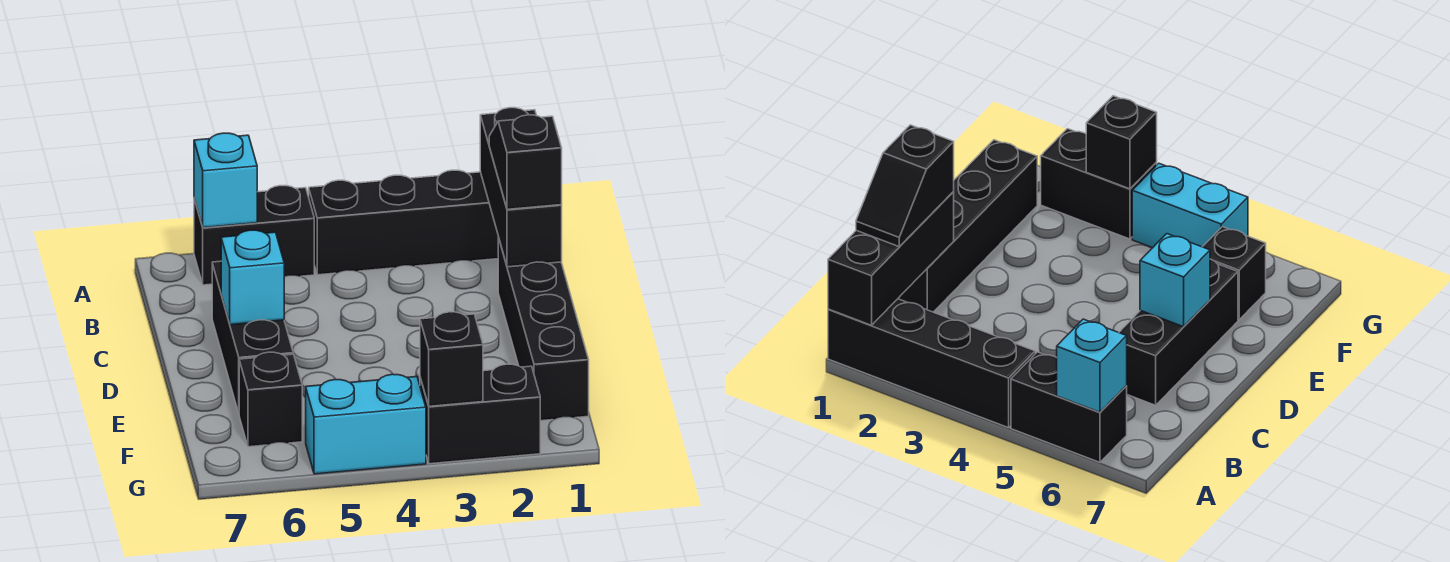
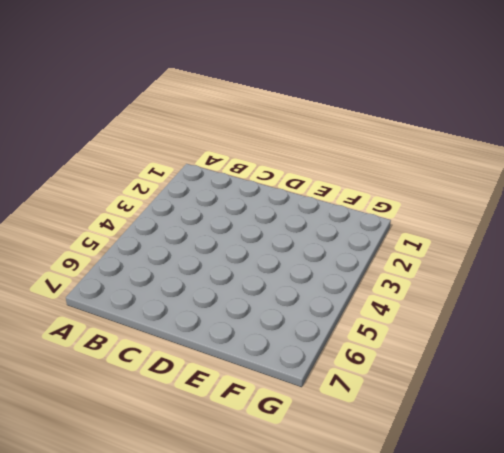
none -> black 1x4 brick [309,170,499,275]
none -> black 1x2 brick [194,186,314,285]
none -> black 1x4 brick [498,237,589,421]

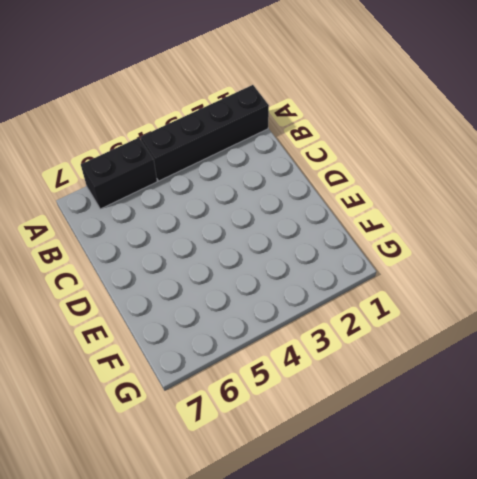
none -> black 1x4 brick [498,237,589,421]
none -> black 1x3 brick [212,261,293,413]
none -> black 1x1 brick [239,352,302,447]

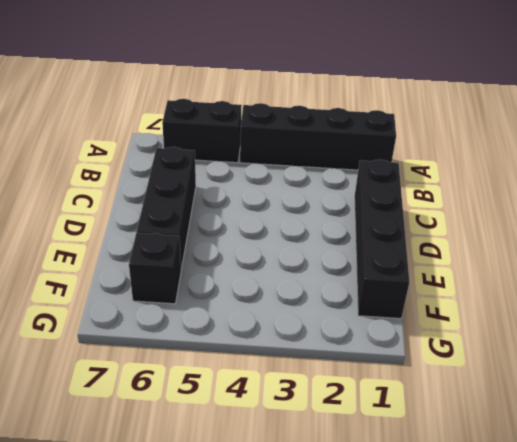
none -> black 1x2 brick [420,364,540,464]
none -> cyan 1x2 brick [306,374,426,474]
none -> black 1x3 brick [480,108,562,267]

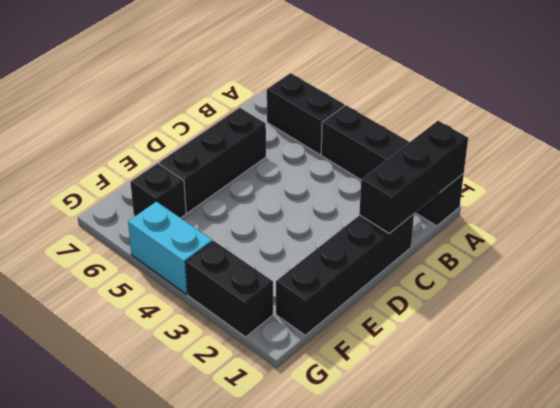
none -> cyan 1x1 brick [194,133,257,228]
none -> cyan 1x1 brick [221,230,284,325]
none -> black 1x1 brick [420,312,483,406]

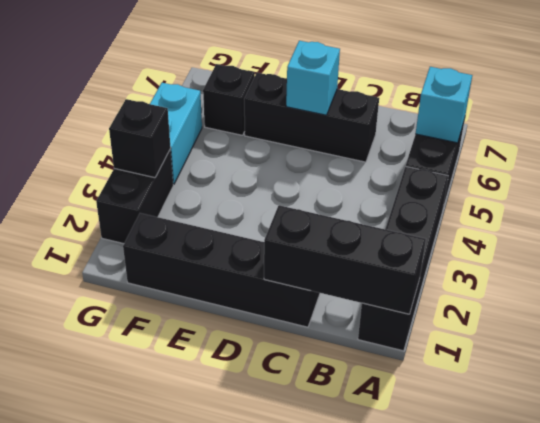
none -> black 1x2 slope [489,115,562,209]

